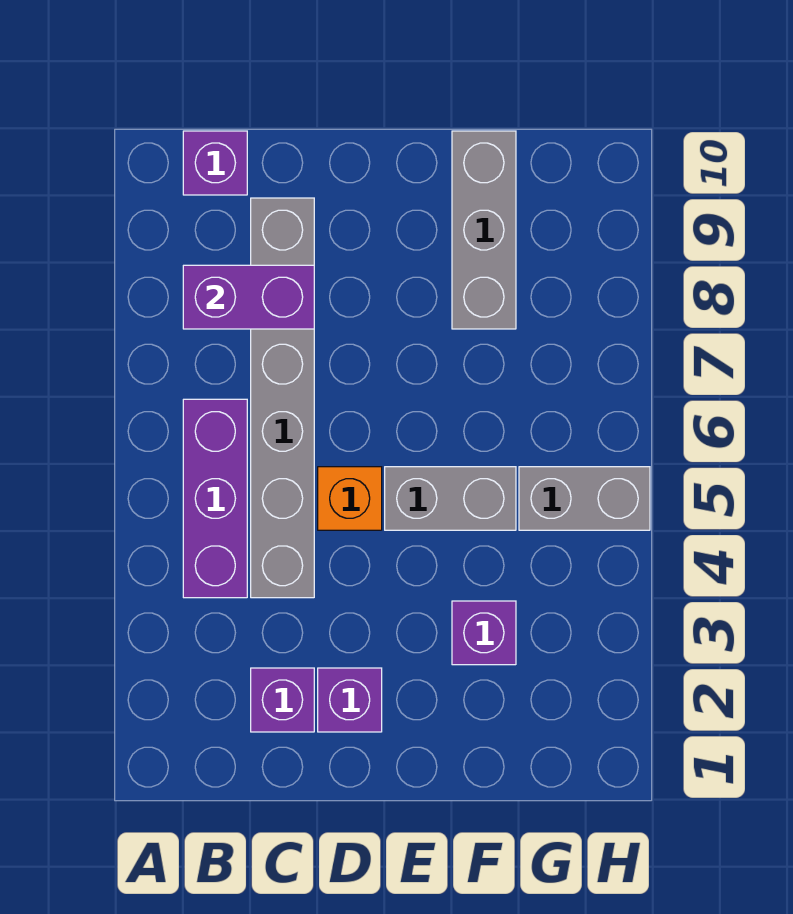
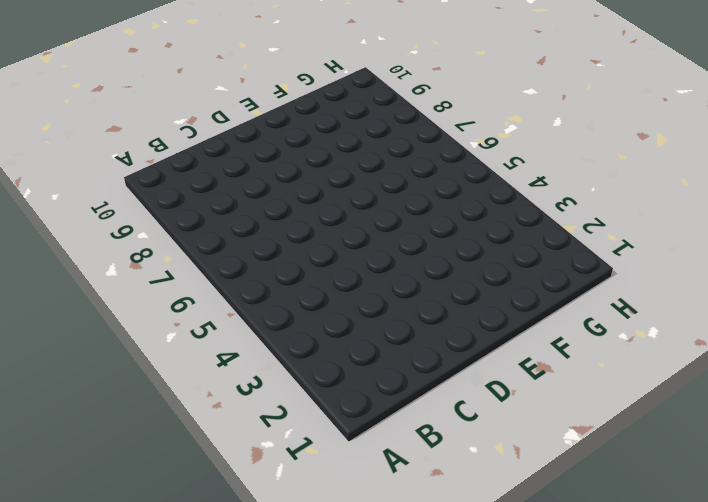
none -> purple 1x3 brick [183,399,247,598]
none -> purple 1x1 brick [183,131,247,195]

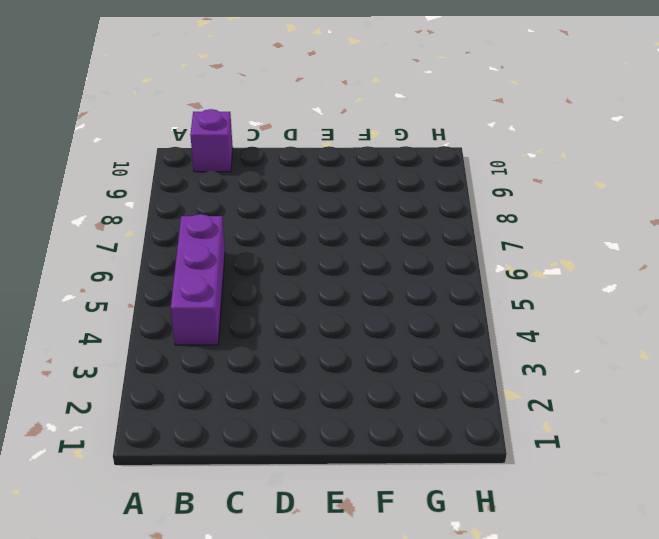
none -> purple 1x1 brick [251,668,314,732]
none -> grey 1x6 brick [251,198,314,598]

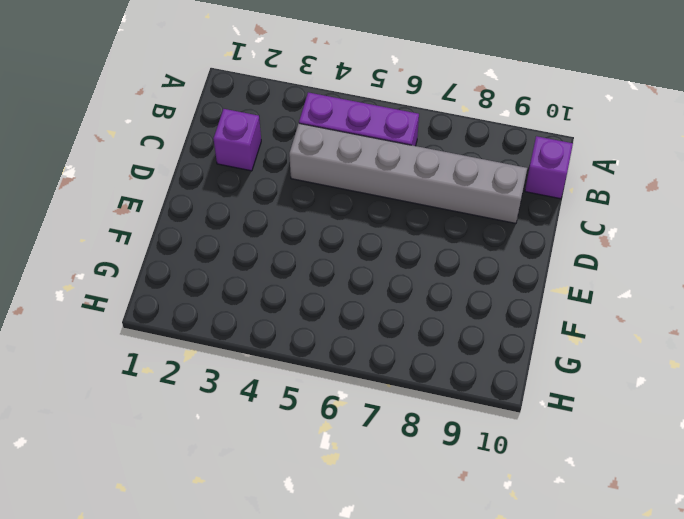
none -> purple 1x1 brick [318,668,382,732]
none -> orange 1x1 brick [318,467,382,530]

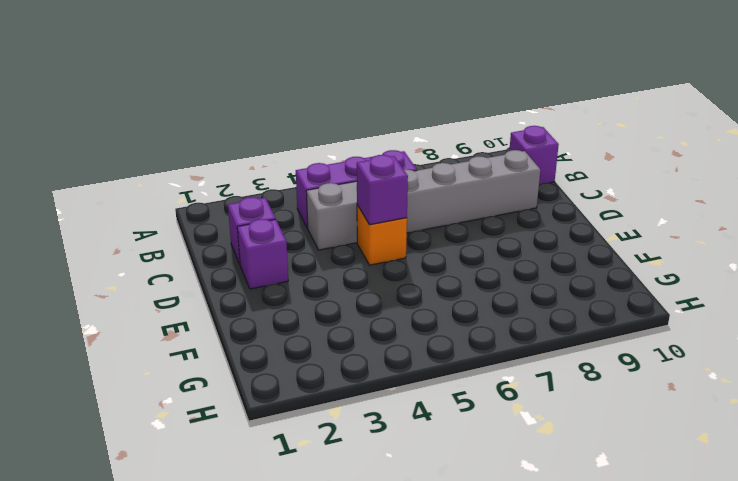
purple 1x1 brick [357,155,408,225] -> purple 1x1 brick moved to [452,601,516,665]
none -> grey 1x2 brick [385,467,516,530]
none -> grey 1x3 brick [452,131,516,329]

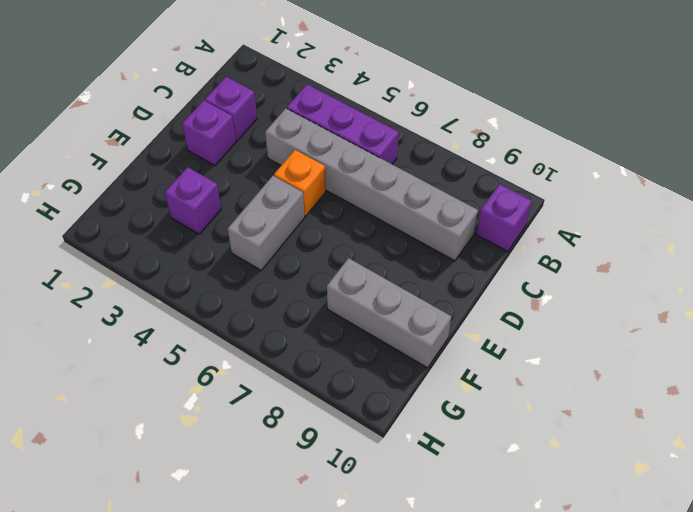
none -> grey 1x2 brick [519,467,650,530]
none -> purple 1x2 brick [183,265,314,329]

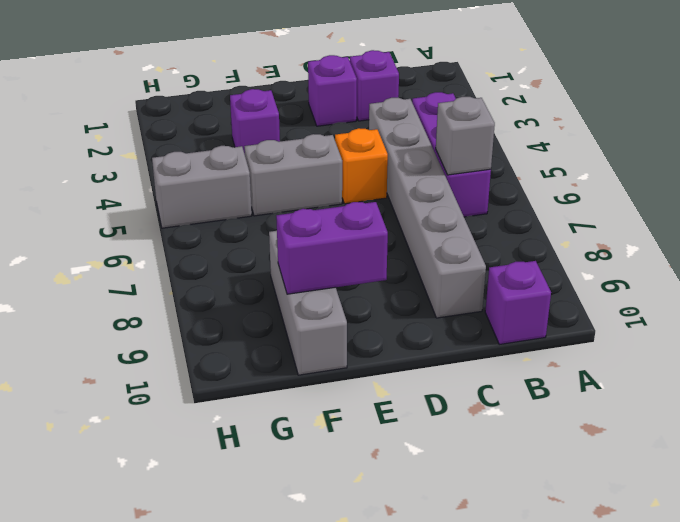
grey 1x1 brick [436,97,495,175] -> none
purple 1x2 brick [276,202,388,294] -> purple 1x2 brick moved to [183,265,314,329]

